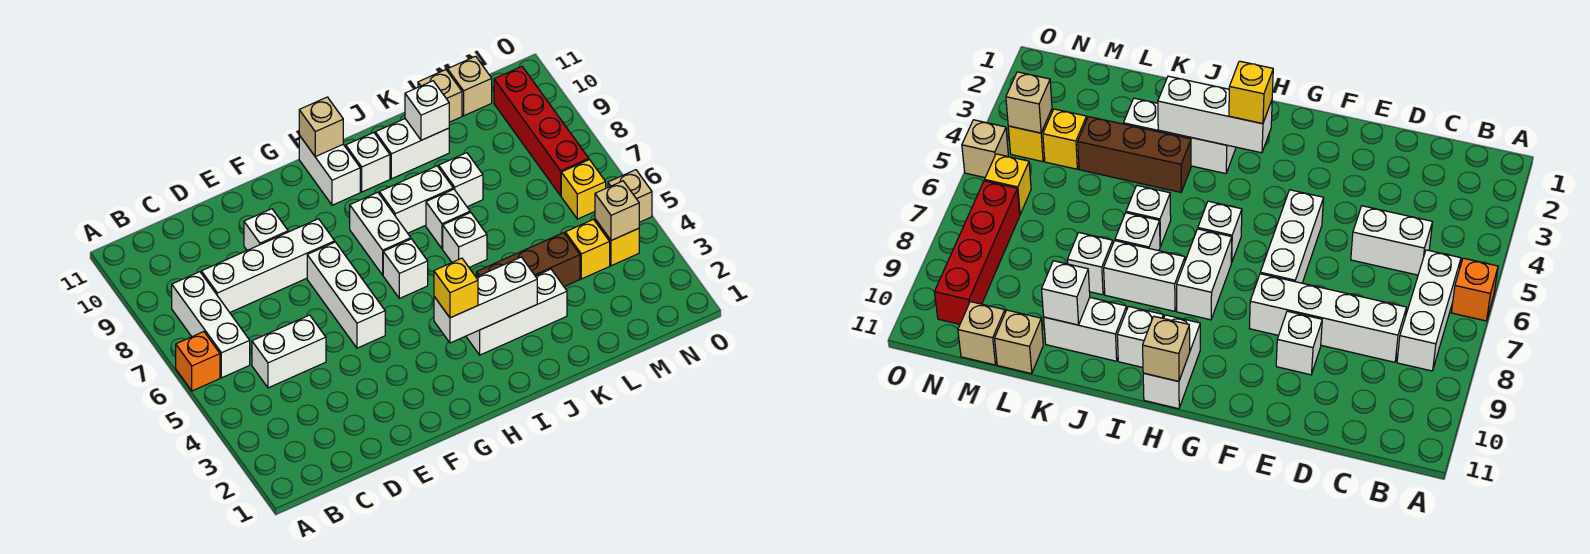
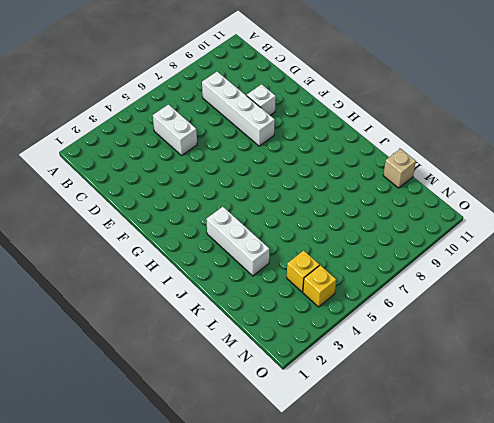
none -> orange 1x1 brick [176,332,220,391]
none -> white 1x3 brick [172,272,250,378]
none -> white 1x3 brick [307,242,385,348]

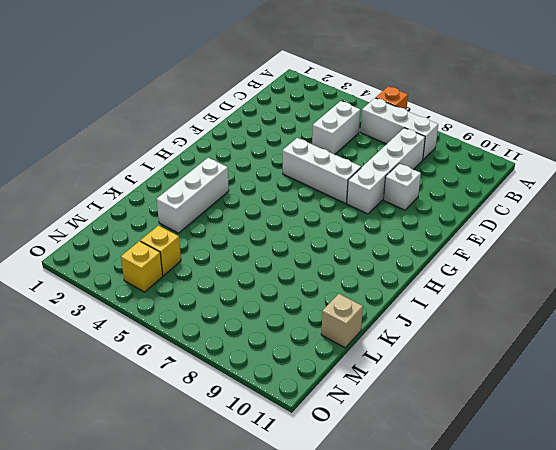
none -> white 1x1 brick [383,239,428,298]
none -> white 1x2 brick [350,192,411,275]
none -> white 1x2 brick [299,135,360,205]

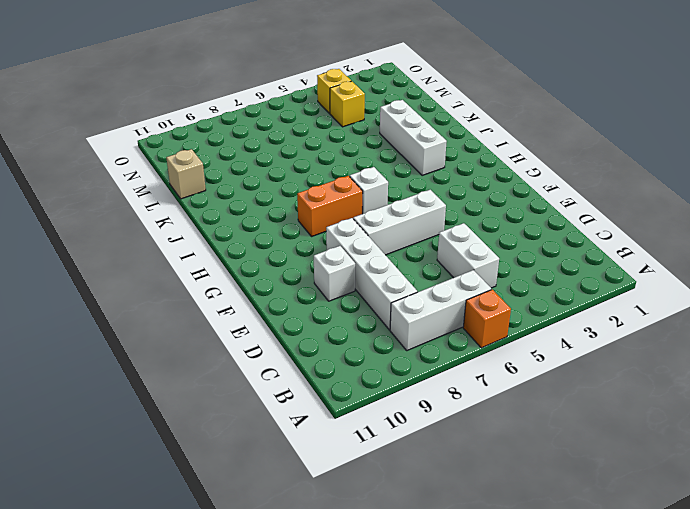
orange 1x2 brick [297,176,363,237] -> white 1x2 brick [350,192,411,275]
none -> white 1x2 brick [299,135,360,205]
none -> white 1x2 brick [379,166,453,233]
none -> white 1x1 brick [346,133,390,192]

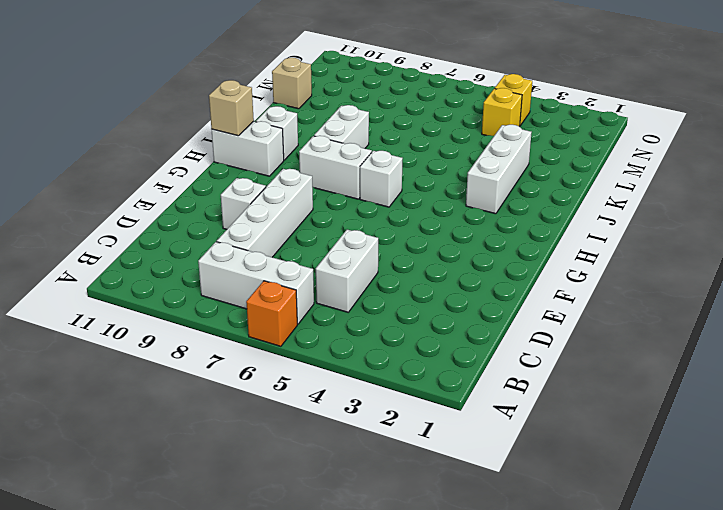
none -> white 1x3 brick [307,242,385,348]
none -> brown 1x3 brick [476,233,580,287]
none -> white 1x1 brick [443,213,487,267]

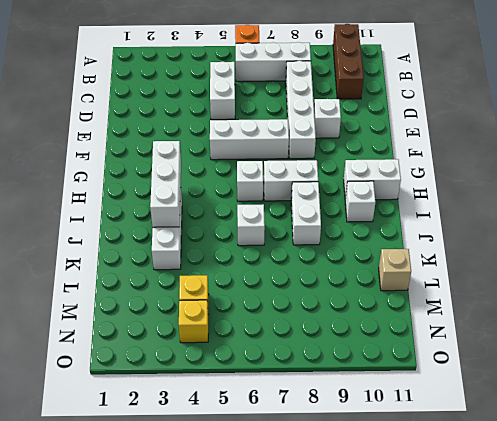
brown 1x3 brick [333,24,364,99] -> brown 1x3 brick moved to [476,233,580,287]
none -> white 1x1 brick [426,189,470,249]
none -> white 1x2 brick [375,119,449,179]
none -> white 1x1 brick [439,153,483,207]

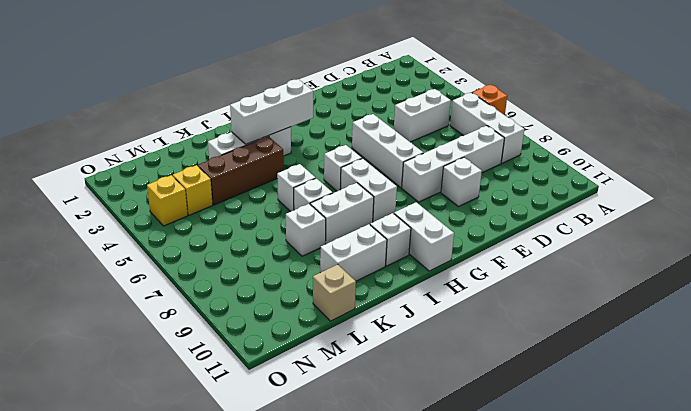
none -> tan 1x1 brick [448,56,492,116]
none -> yellow 1x1 brick [561,160,606,219]
none -> red 1x4 brick [494,67,589,196]

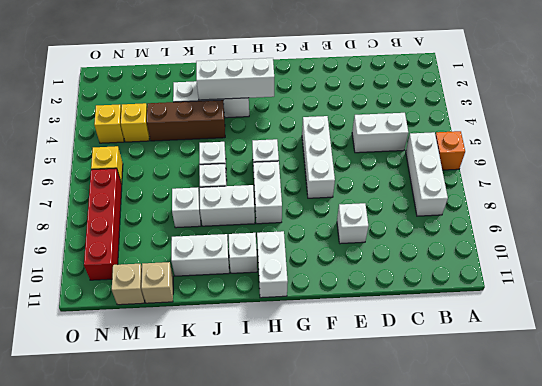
none -> white 1x4 brick [201,219,335,312]
none -> tan 1x1 brick [608,170,652,222]
none -> tan 1x1 brick [299,97,343,157]

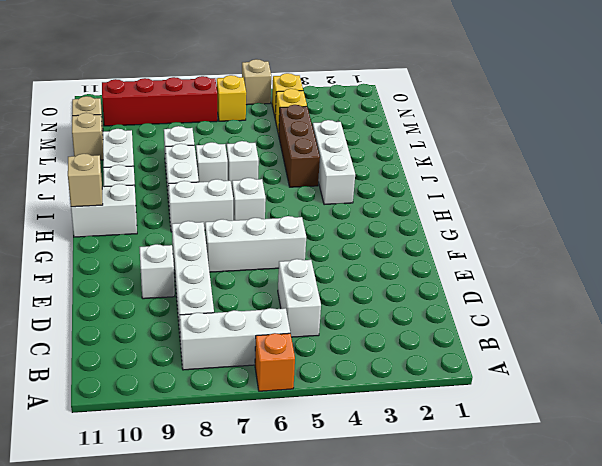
none -> white 1x3 brick [434,257,537,343]
none -> white 1x1 brick [405,81,449,140]
none -> tan 1x1 brick [595,181,639,240]

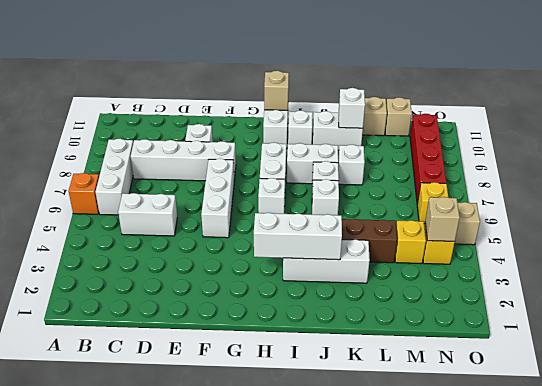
none -> yellow 1x1 brick [434,258,478,318]

